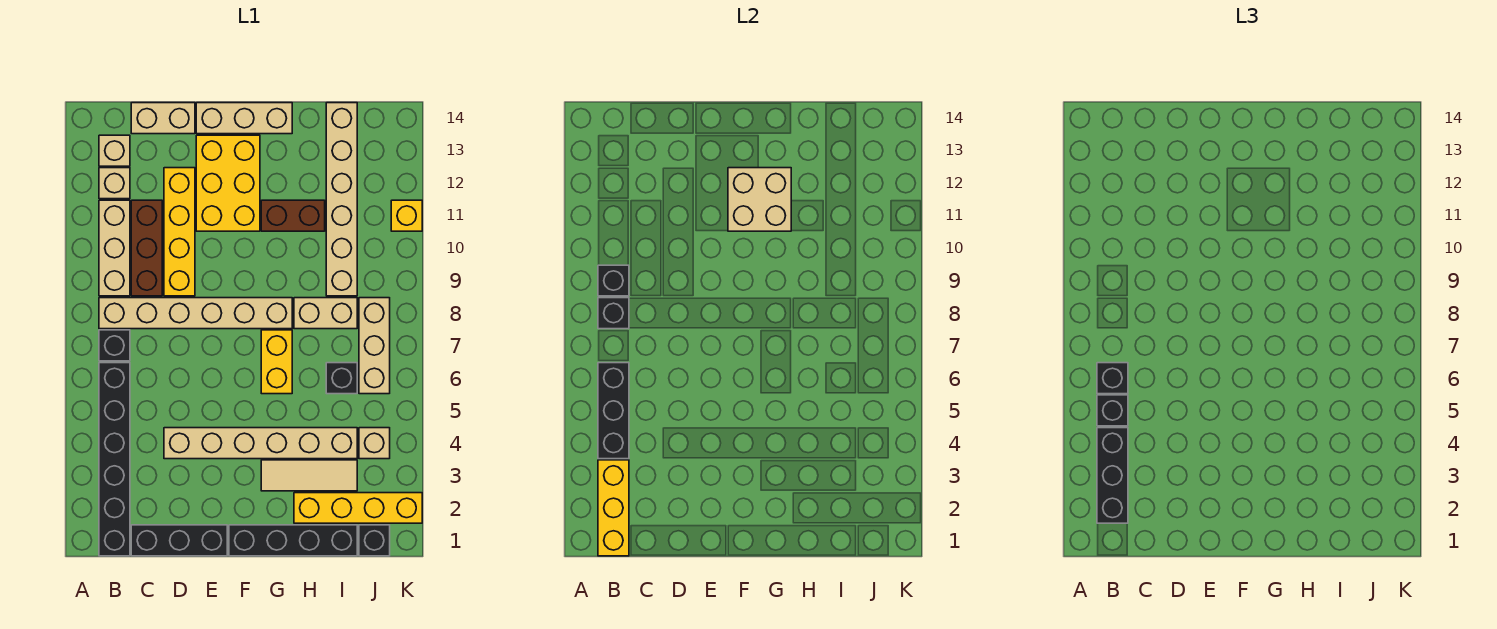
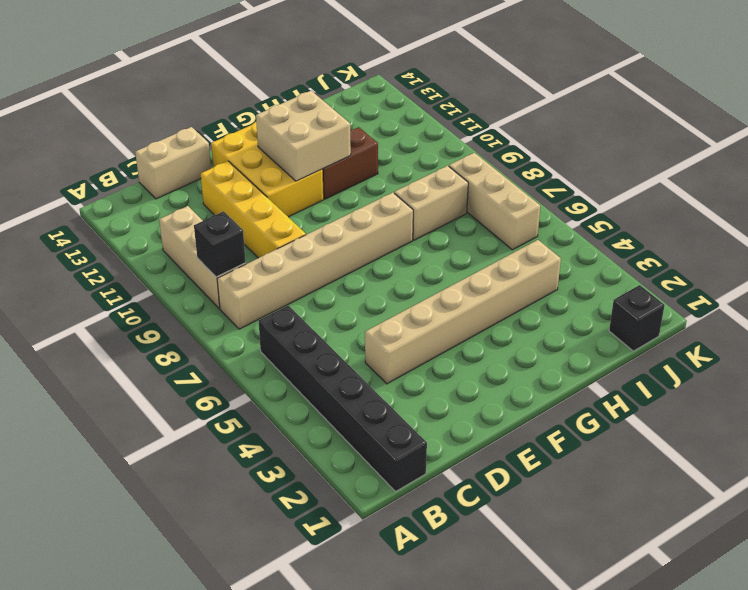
none -> black 1x1 brick [99,330,130,361]
none -> tan 1x1 brick [99,168,130,199]
none -> tan 1x1 brick [99,135,130,166]
none -> black 1x3 brick [131,525,227,556]

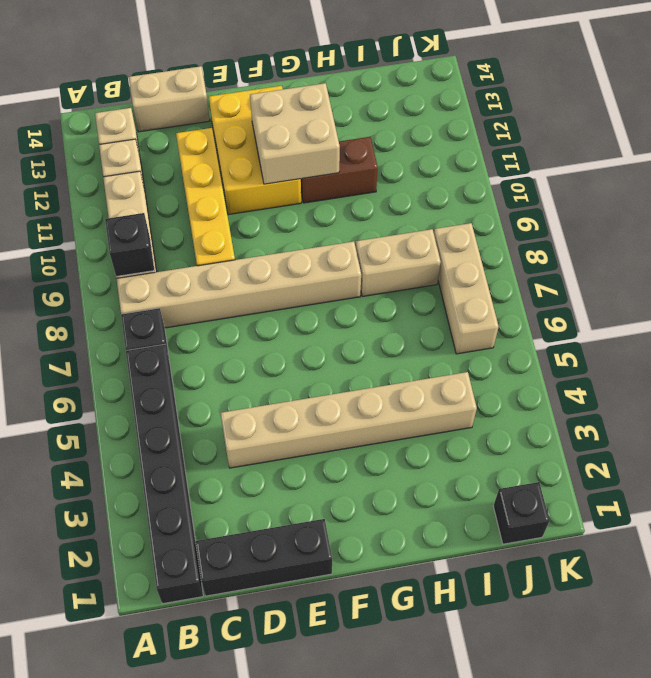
none -> brown 1x3 brick [131,200,162,296]
none -> tan 1x3 brick [196,103,292,134]
none -> black 1x4 brick [229,525,357,556]
none -> tan 1x3 tile [261,460,357,491]

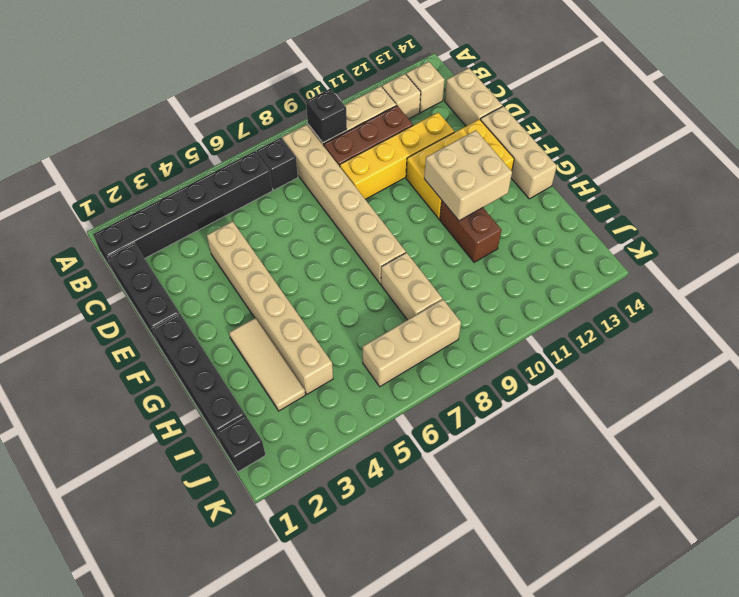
none -> yellow 1x2 brick [261,330,292,394]
none -> yellow 1x4 brick [294,493,422,523]
none -> black 1x1 brick [326,363,357,394]
none -> tan 1x6 brick [326,103,357,296]

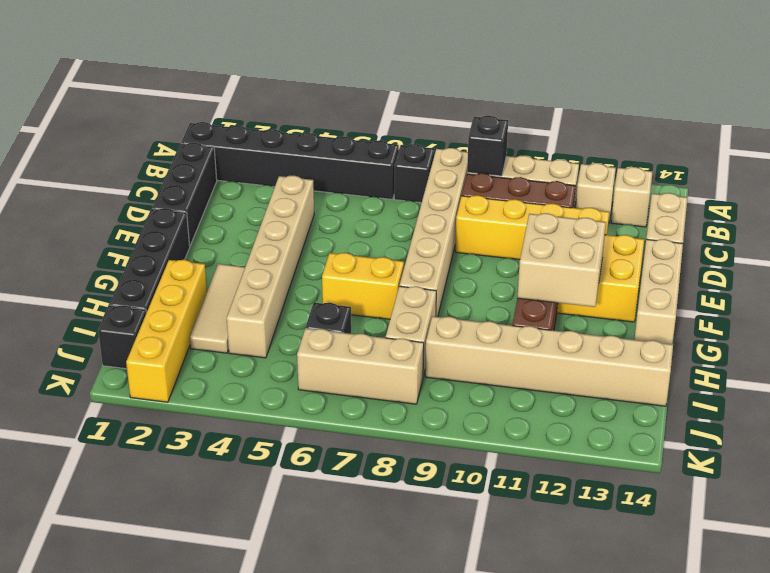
none -> tan 1x1 brick [359,428,390,459]
none -> yellow 1x1 brick [391,200,422,231]
none -> yellow 1x3 brick [598,460,629,556]
none -> black 1x3 brick [598,363,629,459]

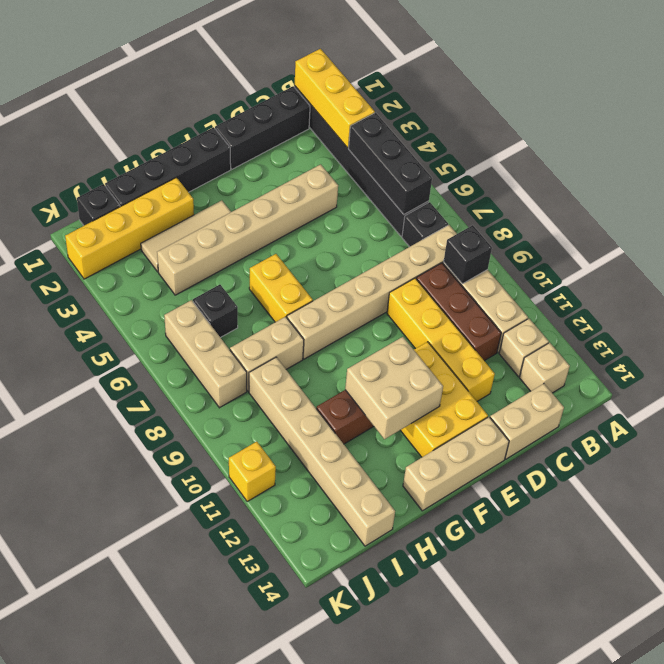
none -> tan 1x1 brick [359,428,390,459]
none -> black 1x1 brick [598,298,629,329]
none -> black 1x3 brick [1097,428,1128,523]
none -> black 1x1 brick [1097,395,1128,426]

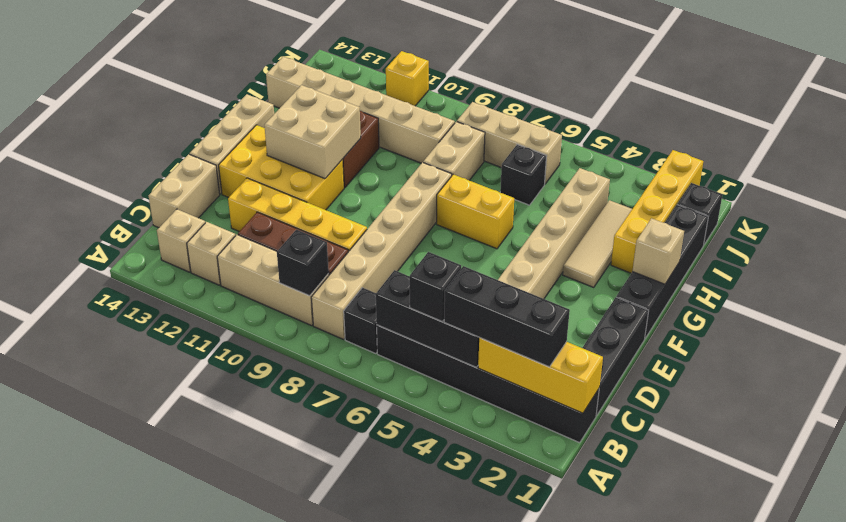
tan 1x1 brick [632,218,684,284] -> tan 1x1 brick moved to [359,428,390,459]
none -> black 1x1 brick [598,298,629,329]
none -> black 1x1 brick [1097,363,1128,394]

